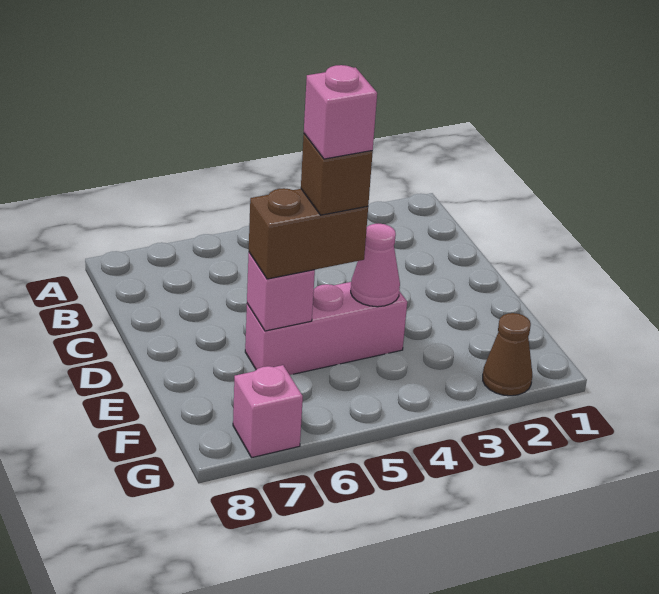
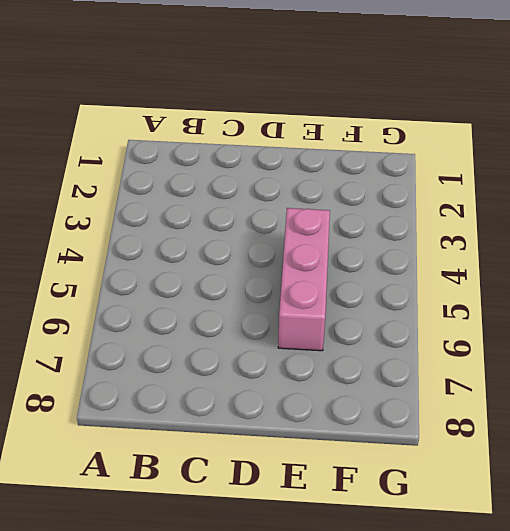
none -> brown 1x1 cone [483,313,532,396]
none -> pink 1x1 brick [233,365,303,458]

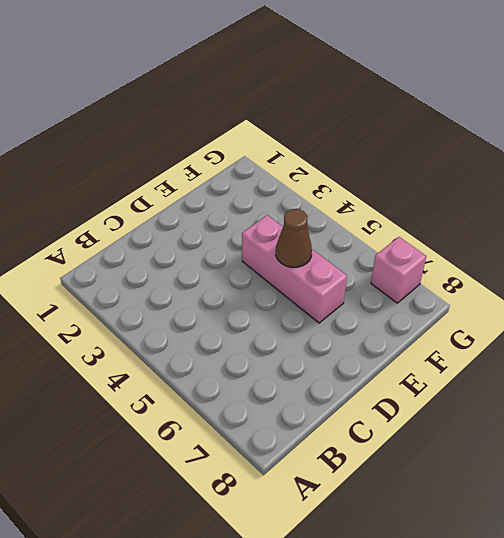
brown 1x1 cone [276,209,312,267] -> brown 1x1 cone moved to [483,313,532,396]
none -> pink 1x1 cone [351,224,400,307]
none -> pink 1x1 brick [247,252,315,331]

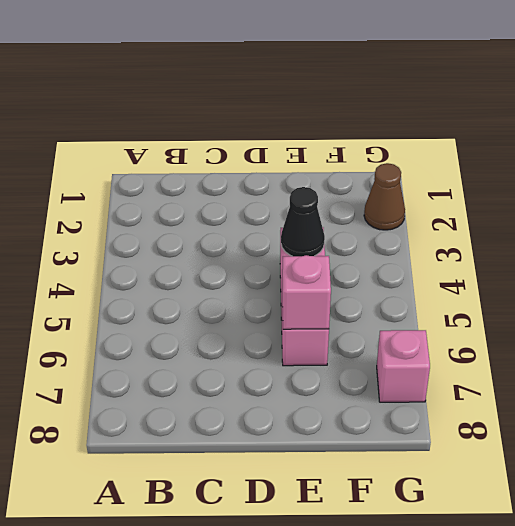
black 1x1 cone [281,187,325,256] -> pink 1x1 cone [351,224,400,307]
none -> brown 1x2 brick [249,188,368,279]
none -> brown 1x1 brick [301,134,373,215]

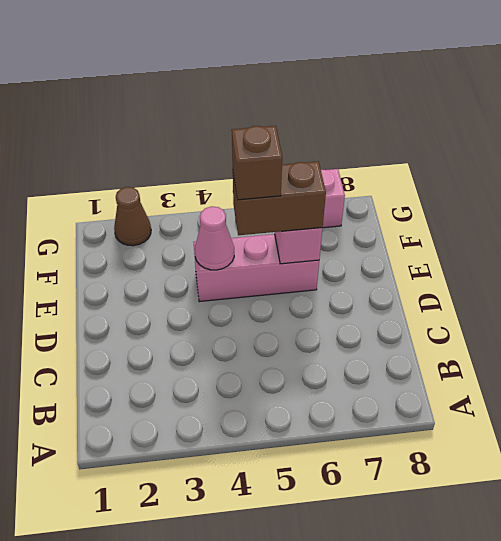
none -> pink 1x1 brick [304,65,377,159]

